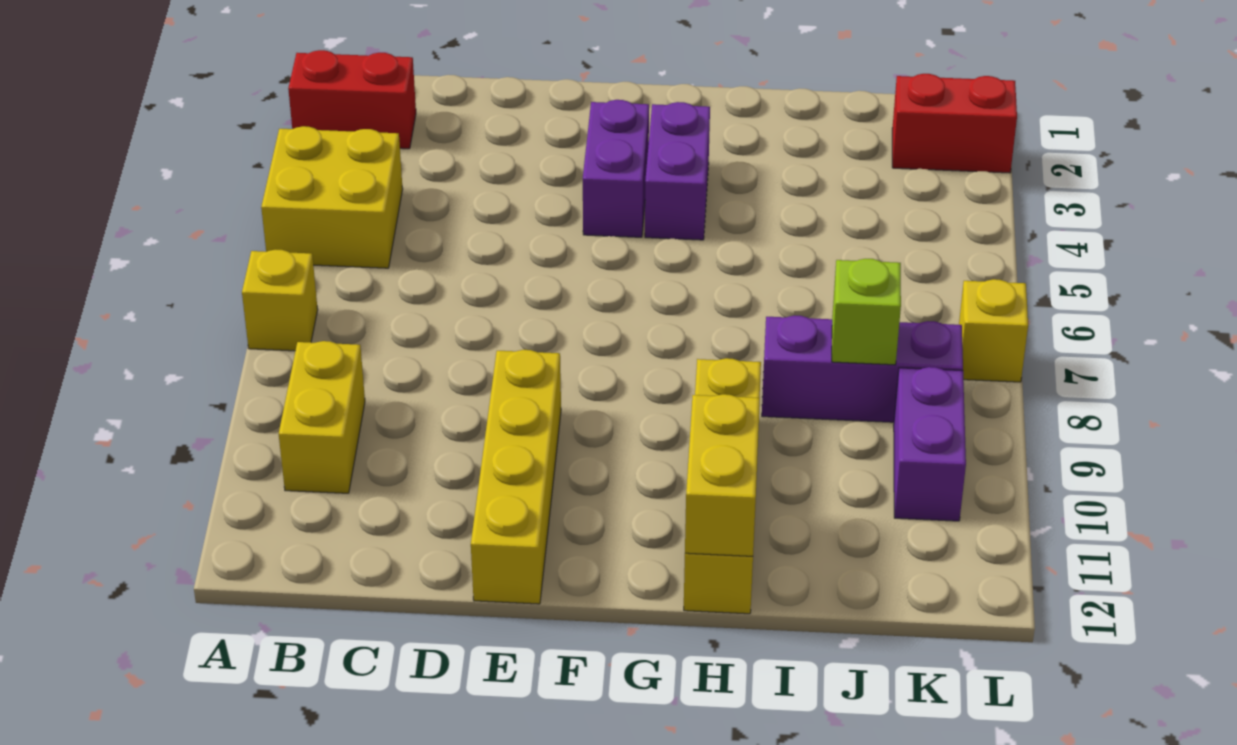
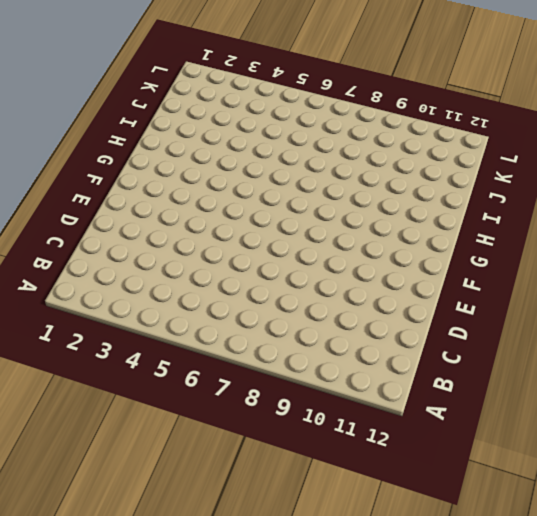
none -> red 1x2 brick [288,50,416,149]
none -> yellow 2x2 brick [261,126,403,268]
none -> yellow 1x1 brick [242,250,318,351]

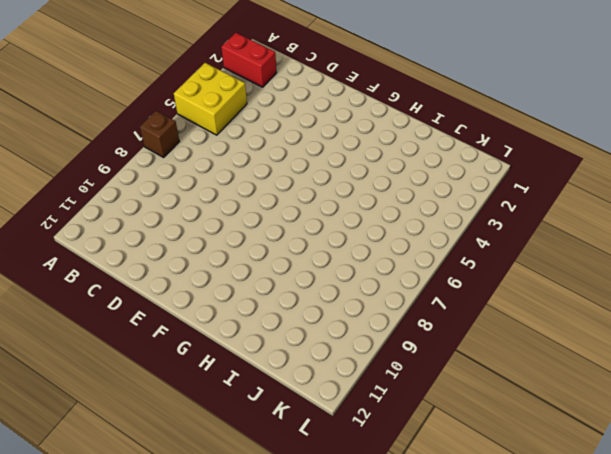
brown 1x1 brick [140,111,179,157] -> yellow 1x1 brick [242,250,318,351]
none -> yellow 1x2 brick [279,341,365,493]
none -> yellow 1x4 brick [471,350,561,604]
none -> purple 1x2 brick [583,100,649,237]

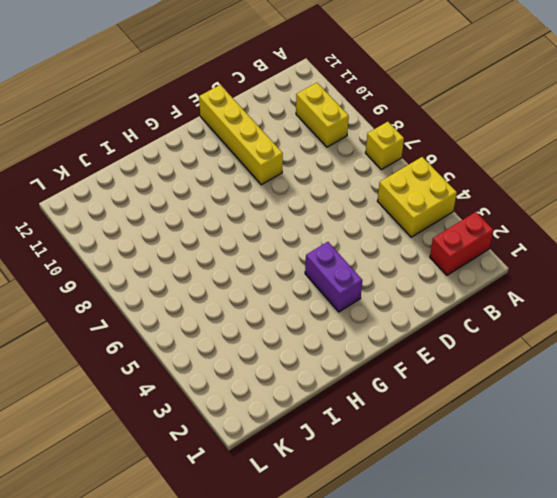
none -> purple 1x2 brick [645,102,710,240]
none -> yellow 1x4 brick [684,358,761,614]
none -> purple 1x3 brick [762,316,963,422]

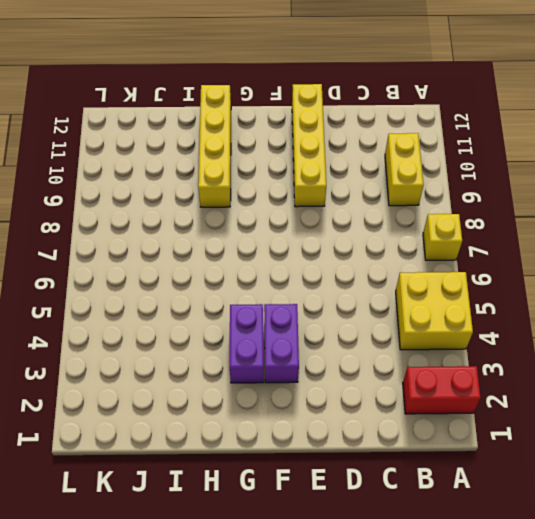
none -> purple 1x3 brick [762,316,963,422]
none -> red 1x2 brick [892,74,1017,173]
none -> purple 1x2 brick [894,367,966,521]

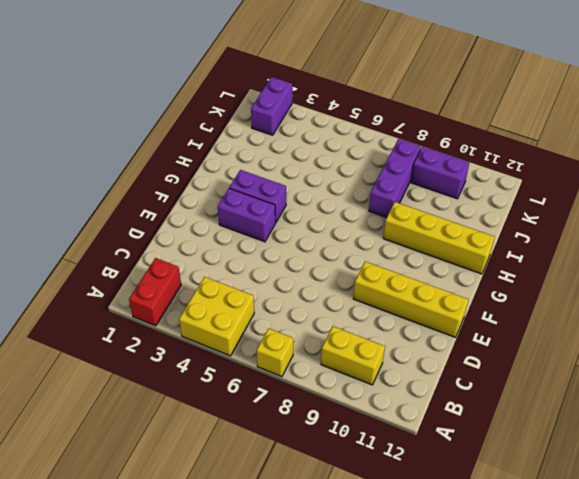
purple 1x2 brick [251,77,292,135] -> red 1x2 brick [892,74,1017,173]
none -> yellow 1x1 brick [959,279,1028,382]
none -> yellow 1x2 brick [685,394,760,556]
none -> lime 1x1 brick [832,259,901,365]

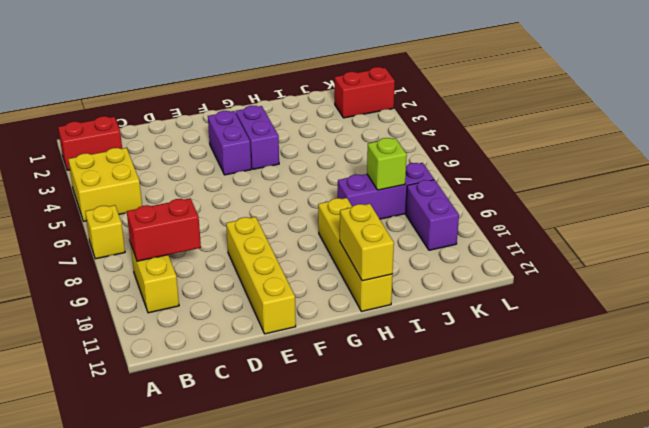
red 1x2 brick [127,198,201,261] -> none
none -> yellow 1x1 brick [959,279,1028,382]

